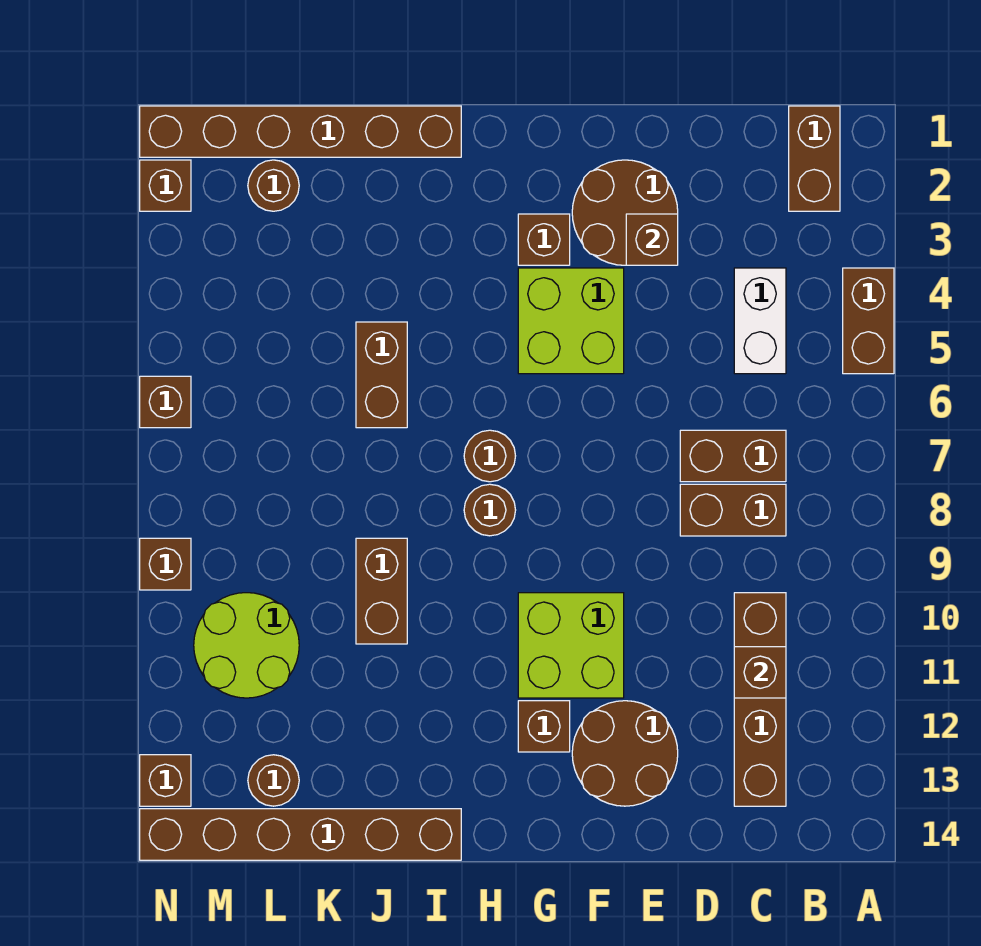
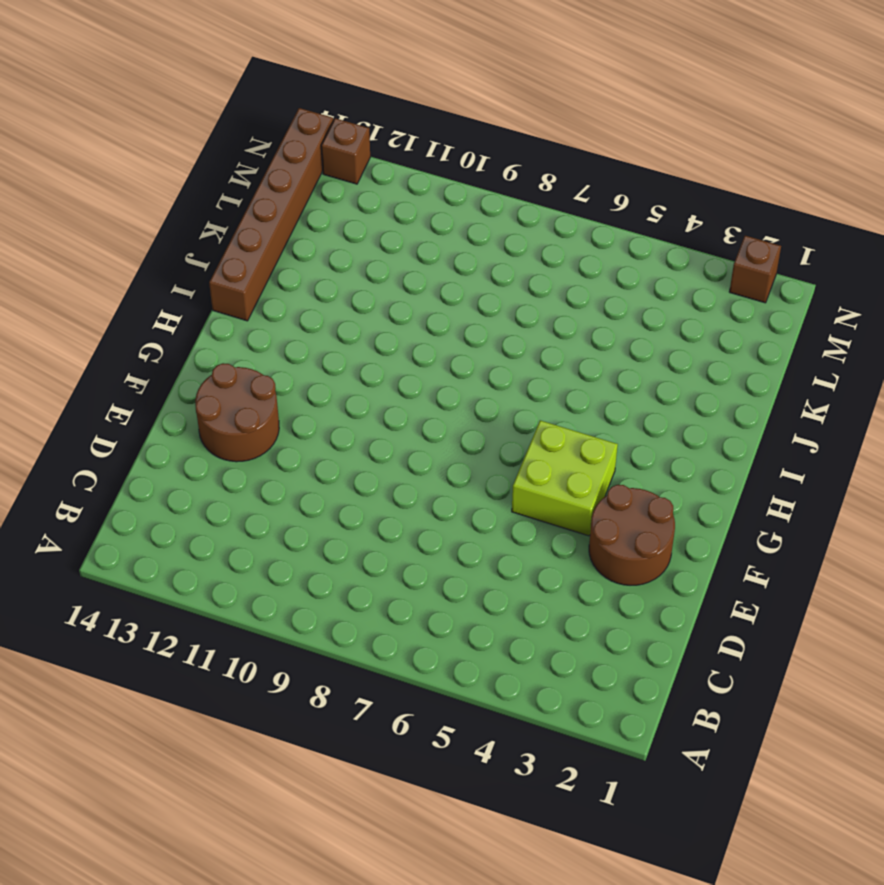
none -> brown 1x2 brick [843,268,894,374]
none -> brown 1x2 brick [789,106,840,211]
none -> white 1x2 brick [734,268,786,374]

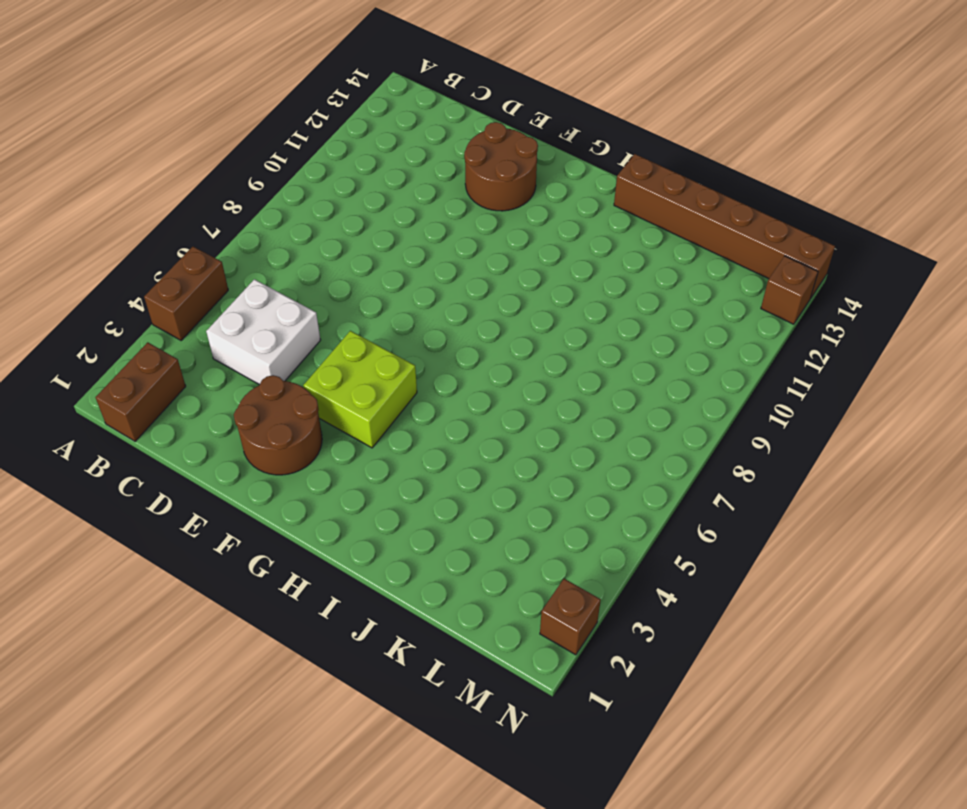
white 2x2 brick [206,279,320,385] -> white 1x2 brick [734,268,786,374]
none -> brown 1x2 brick [680,430,786,482]
none -> brown 1x2 brick [680,484,786,536]
none -> brown 1x4 brick [734,593,786,806]

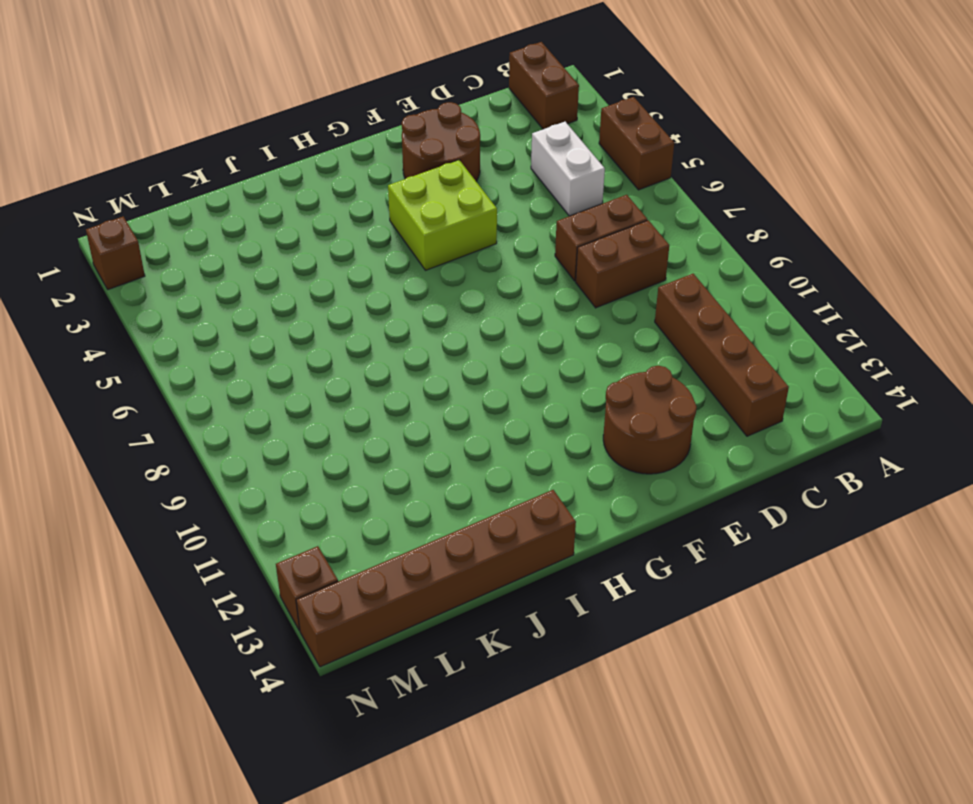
none -> lime 2x2 brick [518,593,624,698]
none -> brown 1x1 brick [518,214,570,265]
none -> brown 1x1 brick [518,701,570,752]

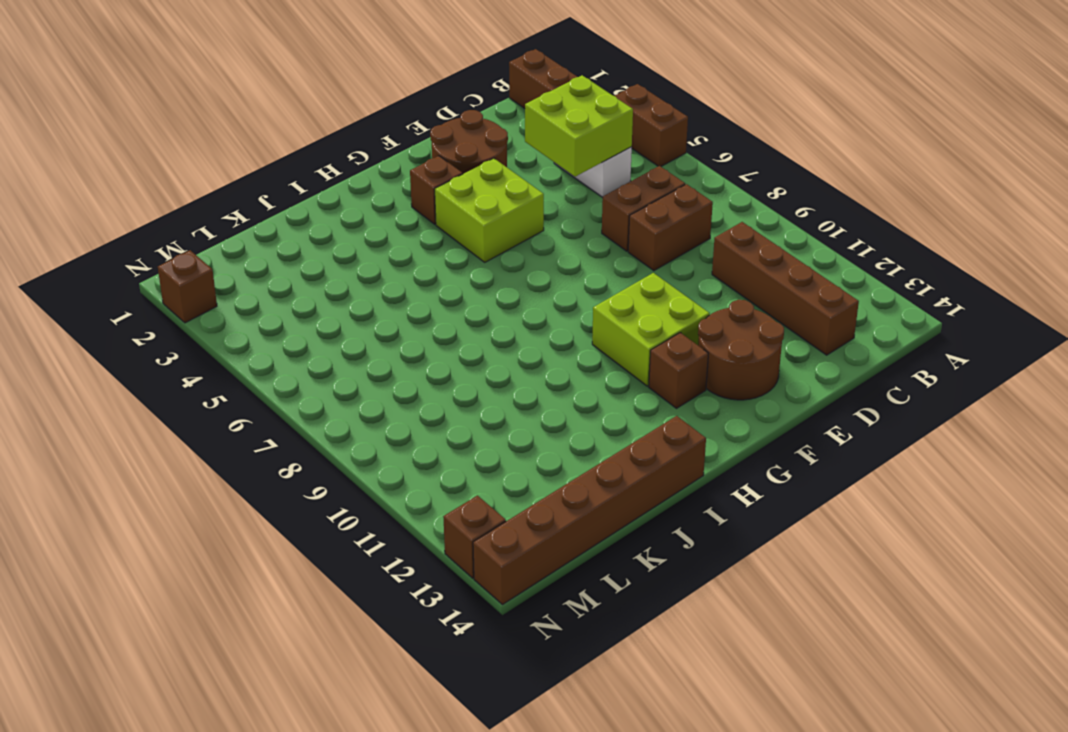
lime 2x2 brick [525,75,633,177] -> none
none -> brown 1x1 round brick [464,430,515,482]
none -> brown 1x1 round brick [464,484,516,536]
none -> brown 1x6 brick [140,106,461,157]

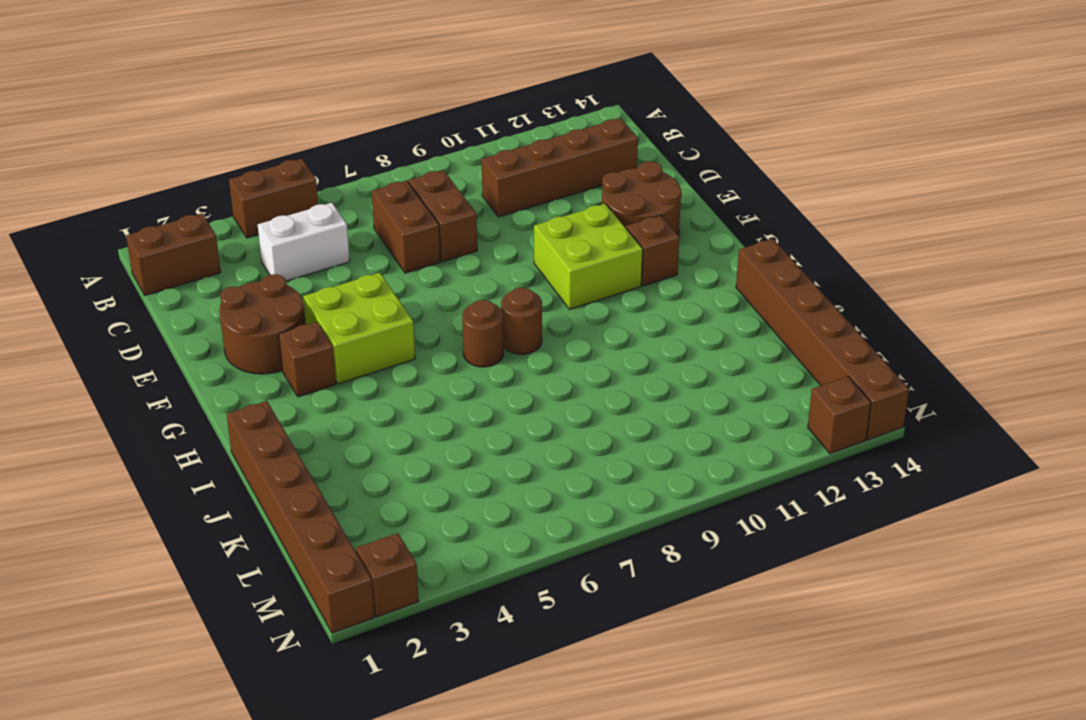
none -> brown 1x2 brick [356,322,407,428]
none -> brown 1x2 brick [356,538,407,644]
none -> brown 1x1 round brick [248,160,299,211]

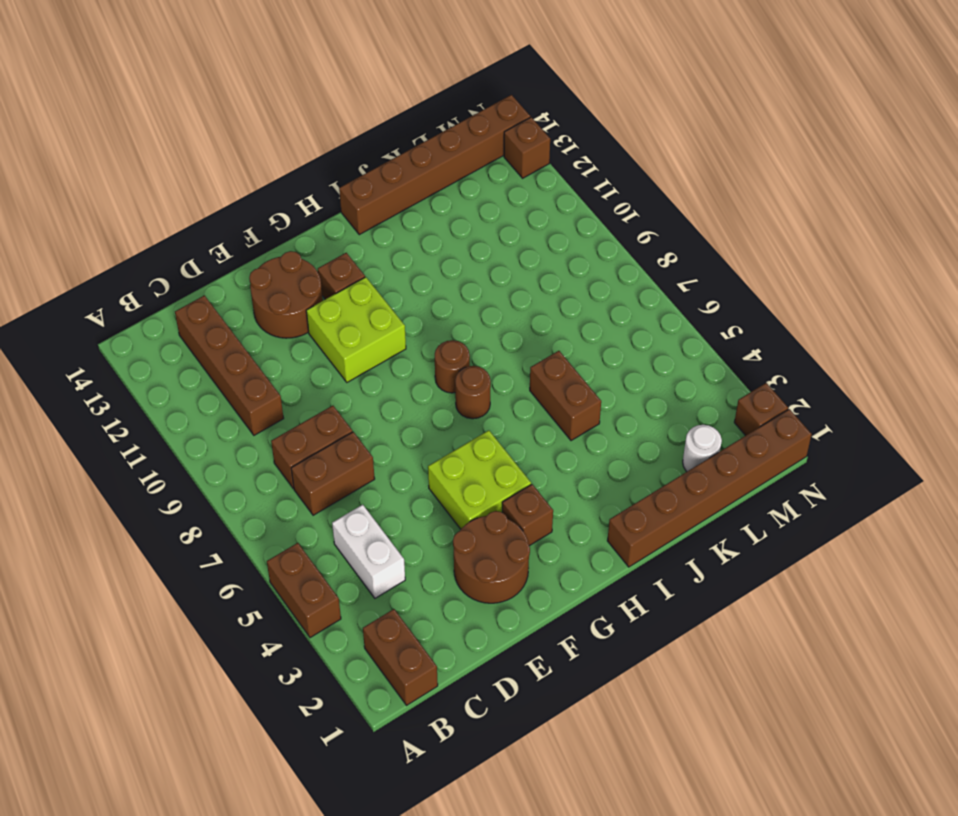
white 1x1 round brick [683,425,722,472] -> brown 1x1 round brick [248,160,299,211]
none -> brown 1x2 brick [356,538,407,644]
none -> lime 2x2 round brick [194,593,299,698]
none -> brown 1x1 round brick [248,755,299,806]

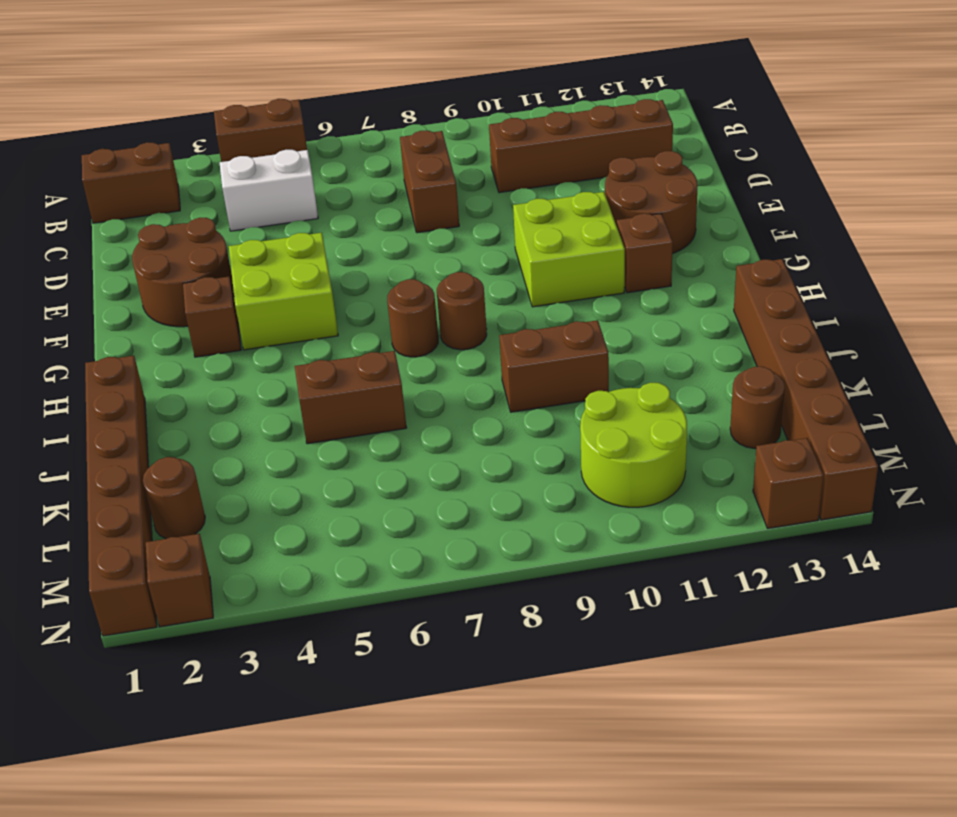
none -> brown 1x2 brick [680,430,786,482]
none -> brown 1x1 brick [140,376,191,428]
none -> brown 1x1 brick [140,538,191,590]

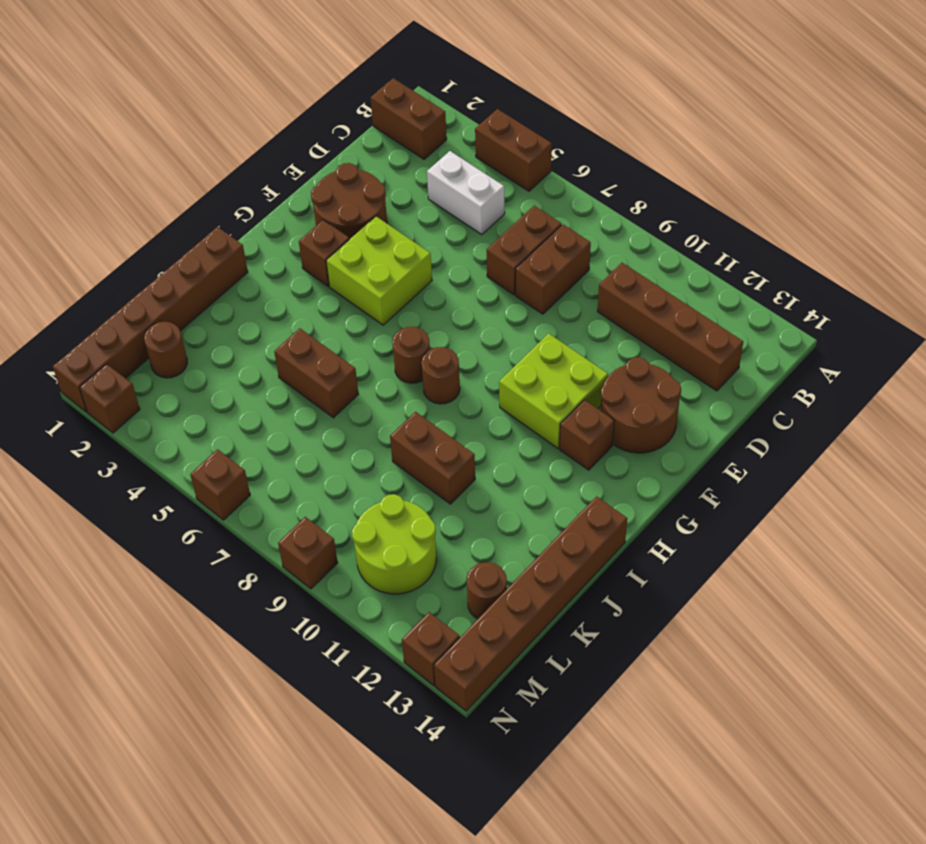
none -> brown 1x1 brick [734,647,786,698]
none -> brown 1x1 brick [626,214,678,265]

